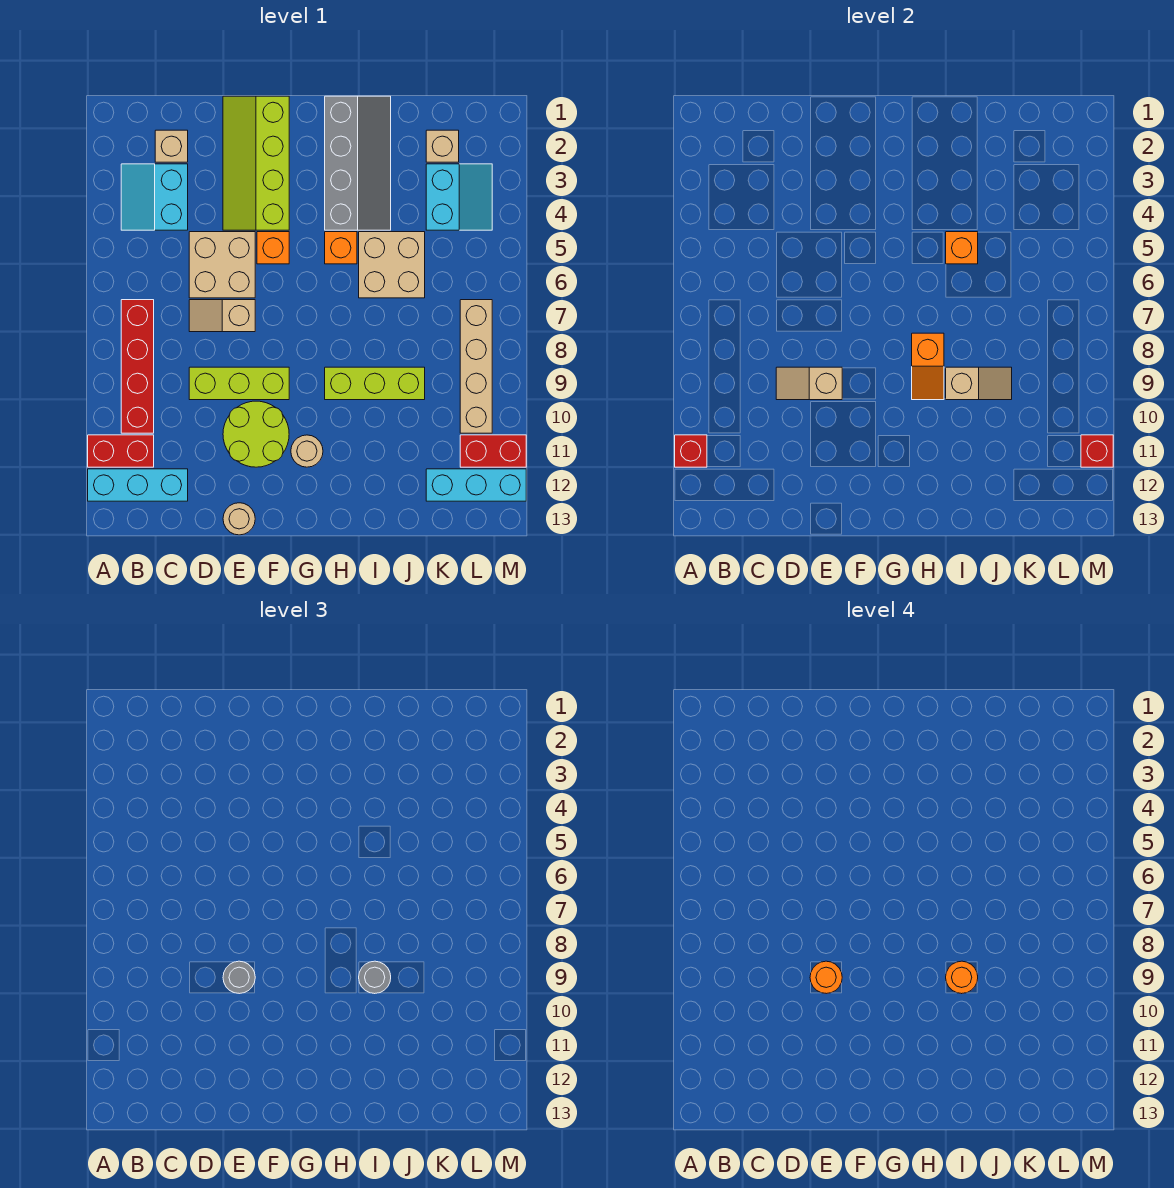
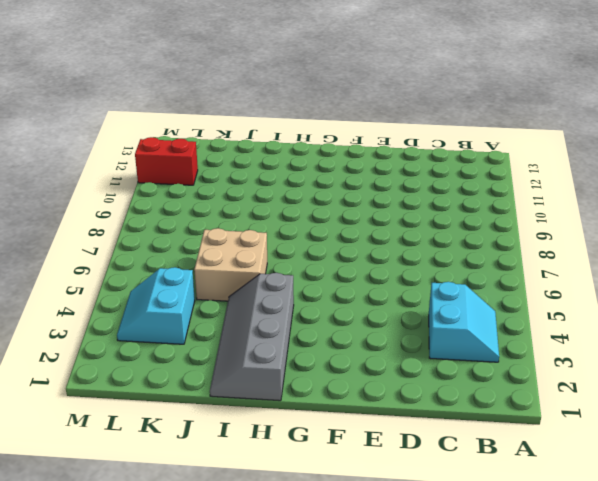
none -> red 1x2 brick [88,435,154,467]
none -> cyan 1x3 brick [88,469,188,501]
none -> red 1x4 brick [121,300,154,433]
none -> tan 1x1 brick [155,130,188,162]

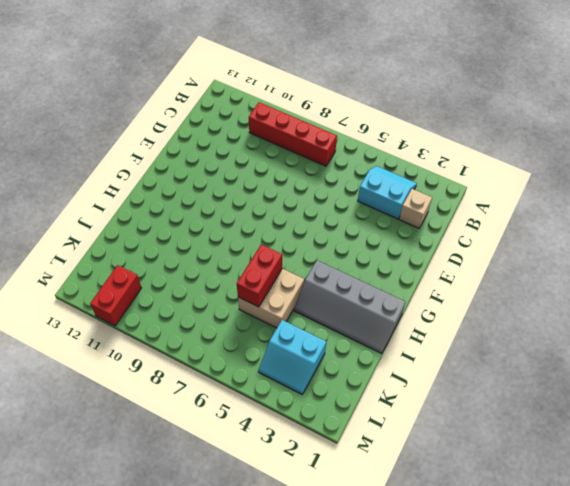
red 1x2 brick [237,244,282,307] -> red 1x2 brick moved to [88,435,154,467]
none -> cyan 1x3 brick [88,469,188,501]
none -> tan 2x2 brick [189,232,255,298]
none -> tan 1x2 slope [189,300,255,332]
none -> lime 1x3 brick [189,367,289,400]

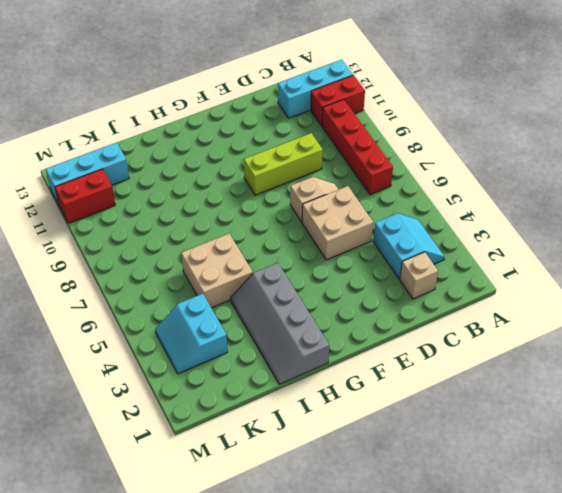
none -> lime 2x4 slope [223,96,289,230]
none -> lime 2x2 round brick [223,401,289,467]
none -> tan 1x1 round brick [223,503,255,535]
none -> orange 1x1 brick [257,232,289,264]

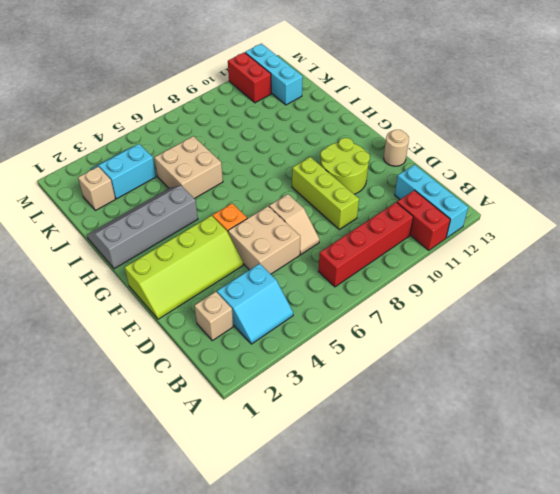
none -> tan 1x1 round brick [291,435,323,467]
none -> orange 1x1 brick [325,232,357,264]
none -> lime 1x3 brick [325,367,425,400]
none -> tan 1x4 brick [460,300,492,433]

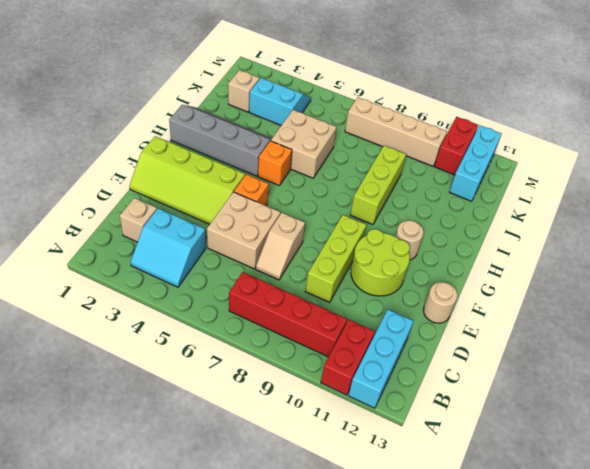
none -> red 1x1 brick [675,435,707,467]
none -> tan 1x2 slope [776,367,842,400]
none -> orange 1x2 slope [912,333,944,400]
none -> orange 1x1 brick [946,232,978,264]

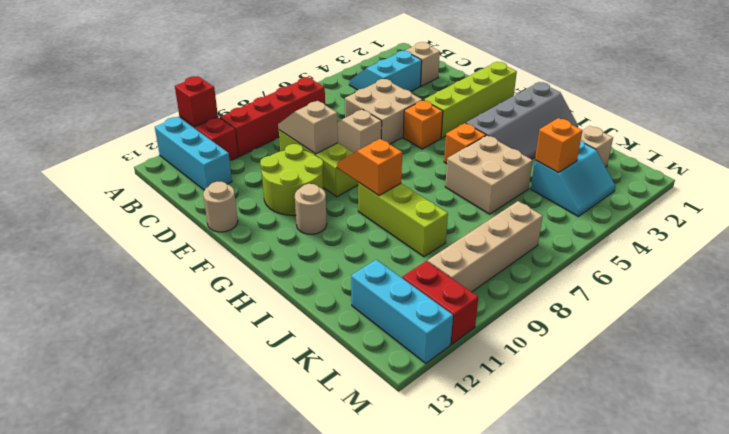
orange 1x2 slope [337,139,402,196] -> orange 1x2 slope turned to [912,333,944,400]
orange 1x1 brick [535,118,583,173] -> orange 1x1 brick moved to [946,232,978,264]
none -> tan 1x2 slope [946,367,1012,400]
none -> red 1x1 brick [1081,435,1113,467]
none -> grey 1x1 round brick [223,961,255,994]
none -> grey 1x1 round brick [359,961,391,994]

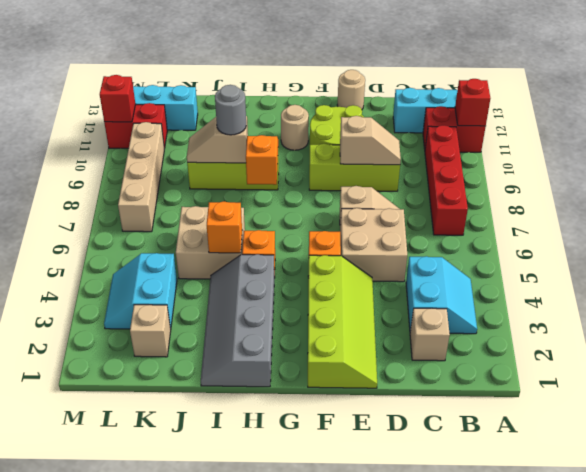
none -> grey 1x1 round brick [223,961,255,994]
none -> orange 1x1 round brick [810,961,842,994]
none -> orange 1x1 round brick [946,961,978,994]

